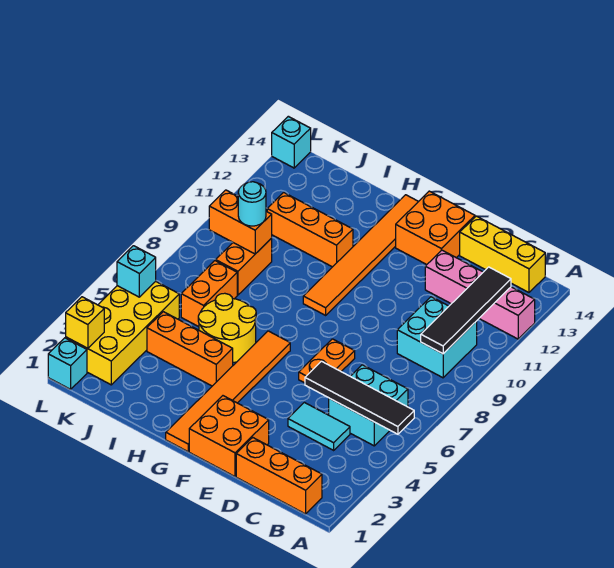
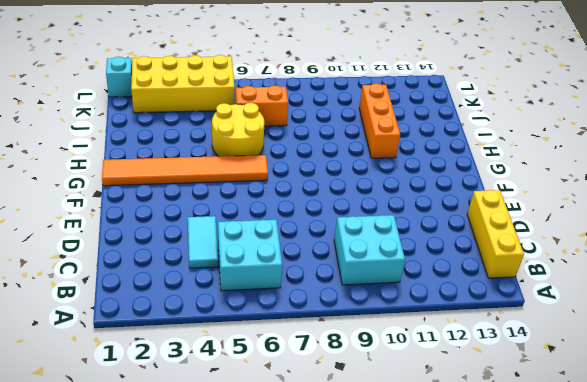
none -> pink 1x4 brick [425,250,535,339]
none -> orange 1x3 brick [236,438,322,514]
none -> orange 2x2 brick [189,396,269,476]

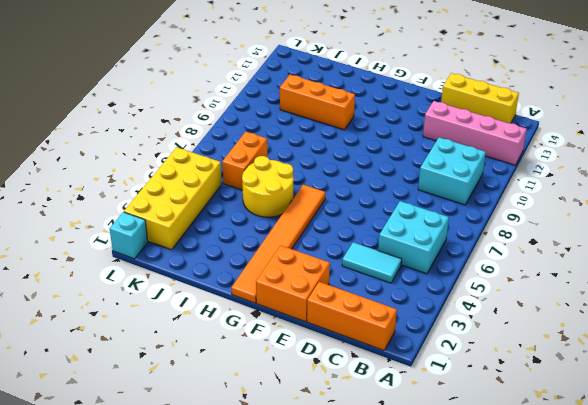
none -> orange 1x2 plate [299,339,355,383]
none -> orange 2x2 brick [396,191,475,265]
none -> orange 1x6 tile [303,195,419,315]

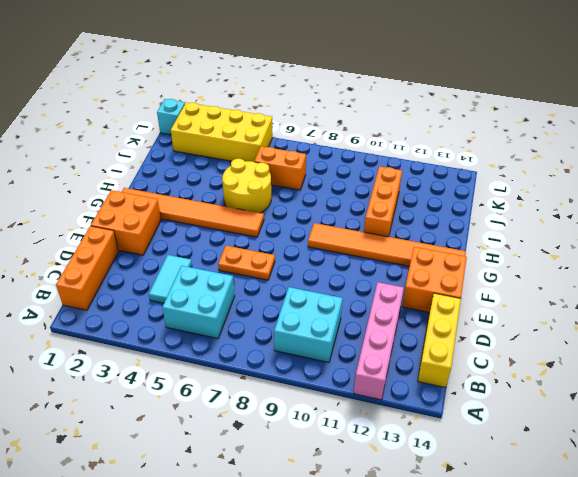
none -> orange 1x3 brick [147,312,233,386]
none -> orange 1x2 brick [216,239,272,295]
none -> cyan 1x1 brick [272,116,311,168]

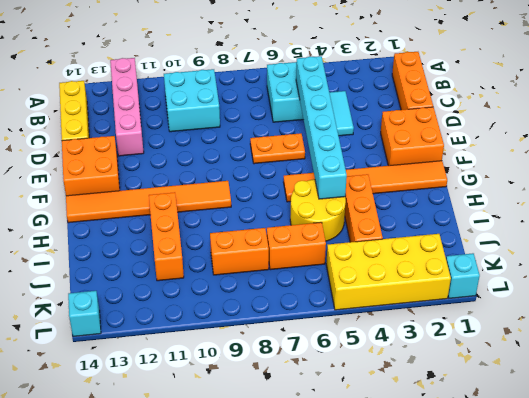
cyan 1x6 brick [296,56,347,199] -> black 1x4 tile [305,361,414,434]
none -> black 1x4 tile [421,267,511,354]
none -> orange 1x2 brick [209,190,272,254]
none -> yellow 1x1 brick [66,297,104,348]

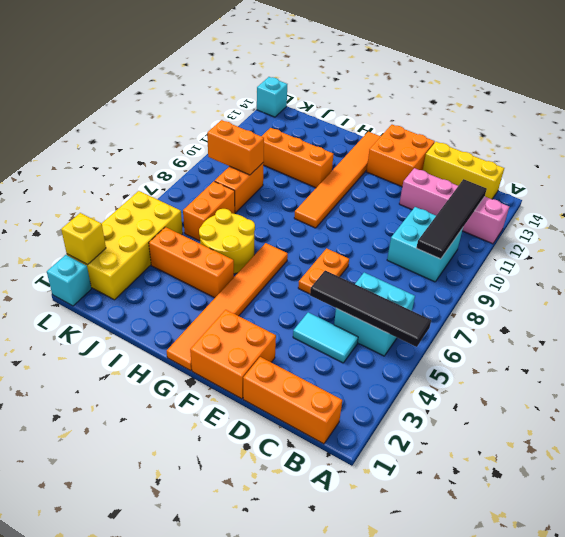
none -> cyan 1x1 brick [117,246,156,297]
none -> cyan 1x1 round brick [238,182,266,226]

